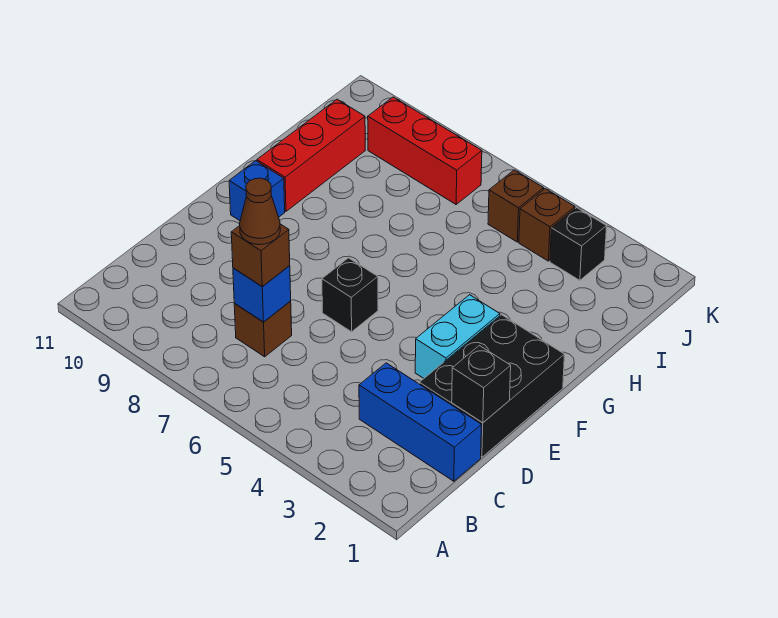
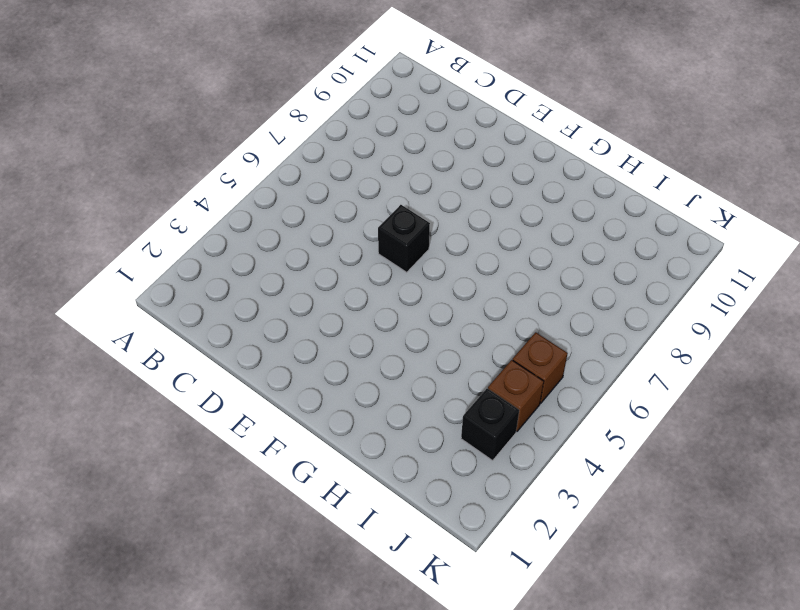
none -> blue 1x3 brick [359,363,481,481]
none -> brown 1x1 brick [234,301,292,357]
none -> black 2x3 brick [419,315,565,457]

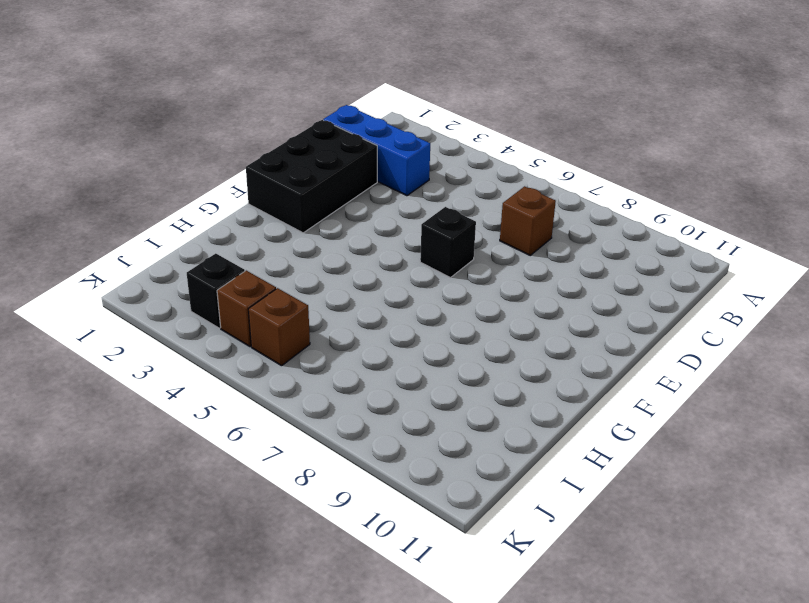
none -> cyan 1x2 brick [415,295,500,378]
none -> blue 1x1 brick [229,161,285,221]
none -> red 1x3 brick [257,99,365,211]

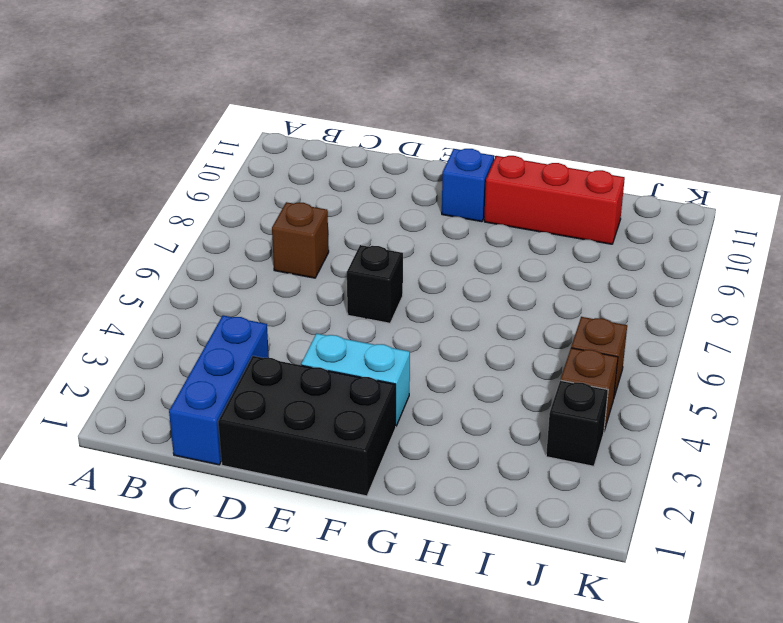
none -> red 1x3 brick [368,97,482,204]
none -> blue 1x1 brick [233,266,291,322]
none -> black 1x1 brick [452,346,511,423]

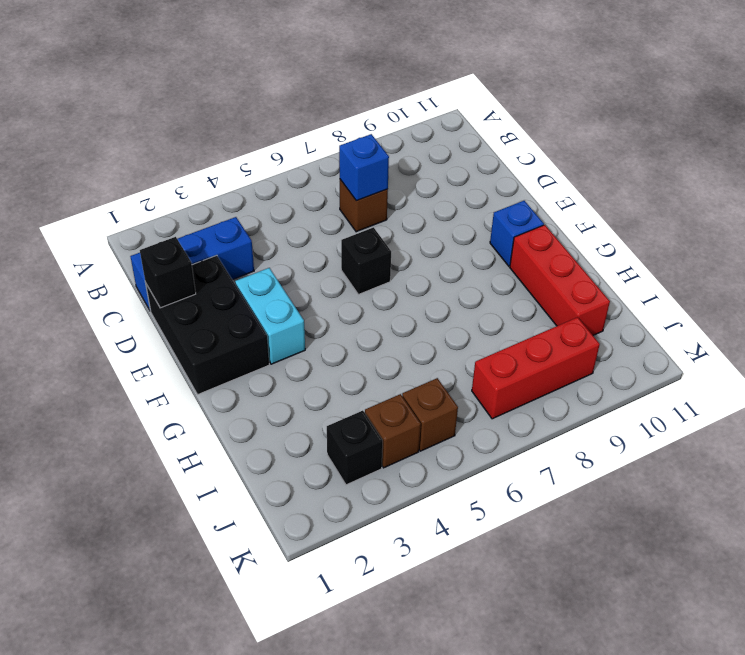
none -> brown 1x1 brick [231,224,290,287]
none -> brown 1x1 cone [240,178,280,245]

